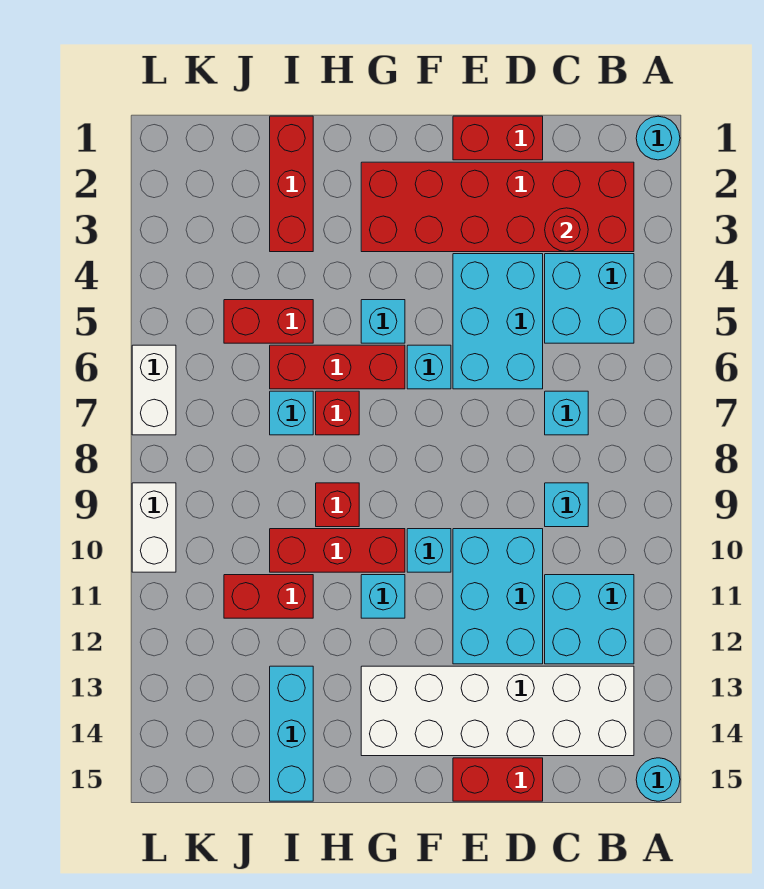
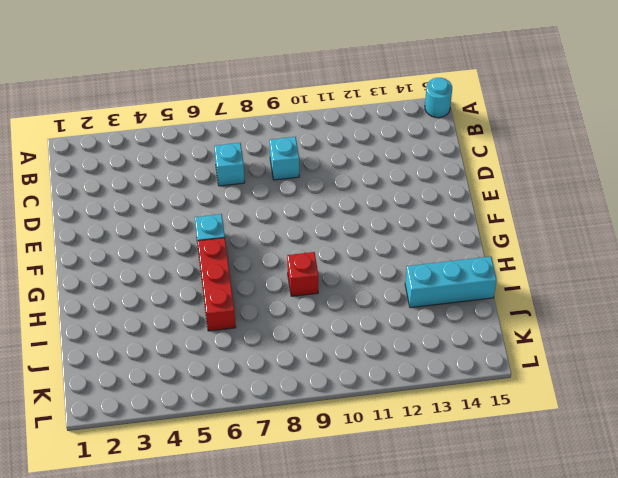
none -> cyan 1x1 round brick [636,116,680,160]
none -> red 2x6 brick [361,162,634,252]
none -> cyan 2x2 brick [545,254,634,343]

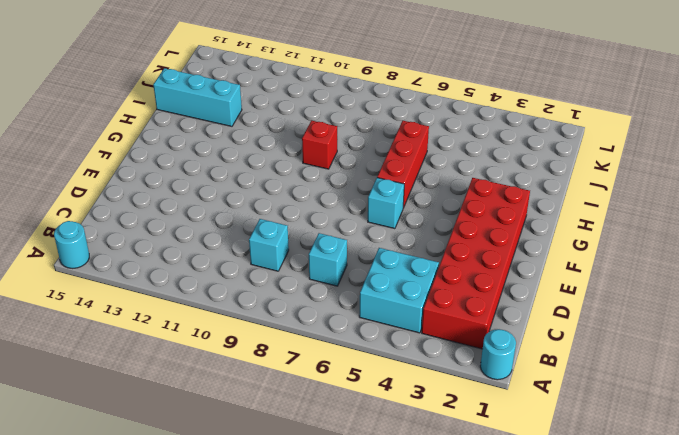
none -> cyan 2x2 brick [545,575,634,664]
none -> white 2x6 brick [361,666,634,756]
none -> red 1x2 brick [453,116,543,160]

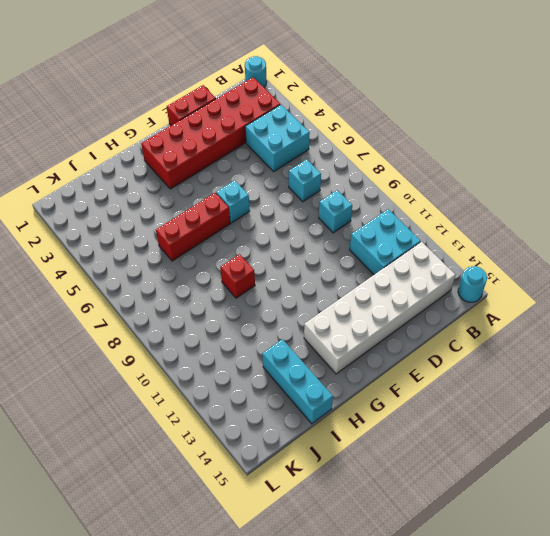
none -> cyan 2x3 brick [453,254,543,389]
none -> cyan 2x3 brick [453,529,543,664]
none -> red 1x2 brick [453,758,543,801]

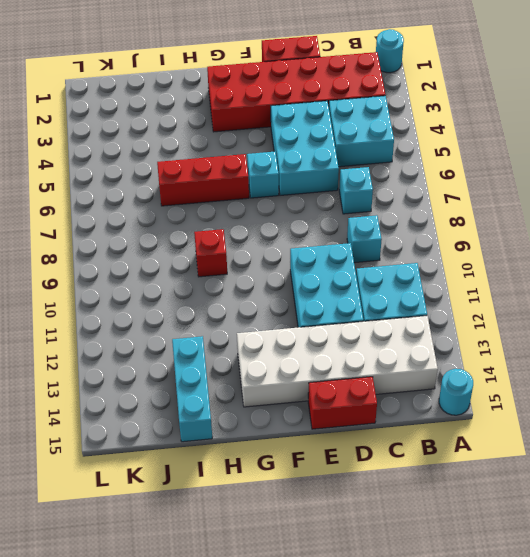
none -> cyan 1x1 brick [407,529,451,572]
none -> cyan 1x1 brick [361,300,405,343]
none -> red 1x3 brick [270,529,405,572]

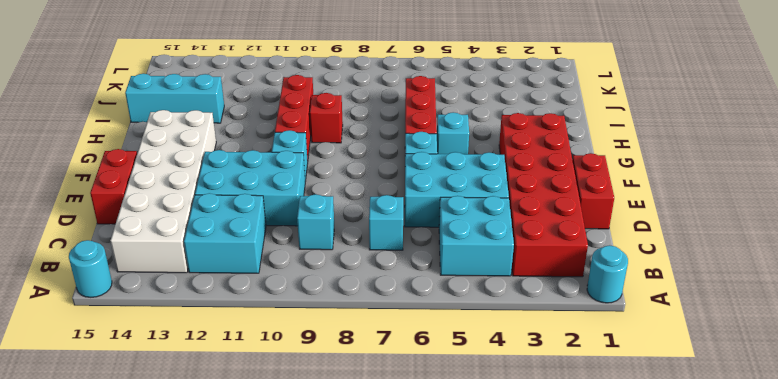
none -> cyan 1x1 brick [361,575,405,618]
none -> red 1x1 brick [316,391,359,435]
none -> red 1x3 brick [270,116,313,252]

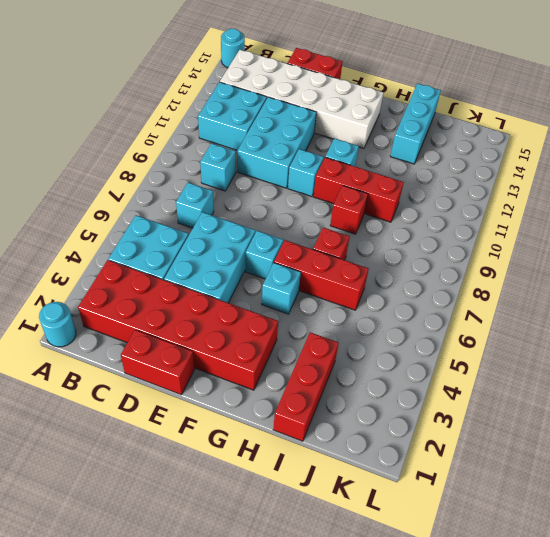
none -> red 1x2 brick [224,300,313,343]
none -> cyan 1x1 brick [270,391,313,435]
none -> red 1x2 brick [224,575,313,618]

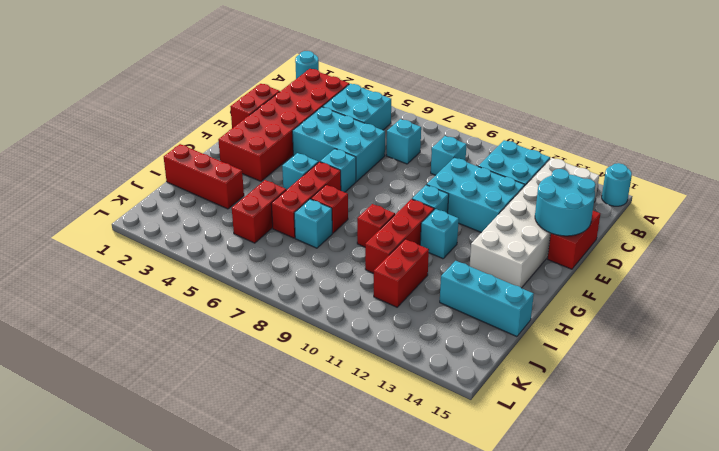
cyan 2x2 round brick [535,169,596,236] -> none
none -> white 1x2 brick [132,345,176,435]
none -> white 1x2 brick [132,483,176,572]
none -> red 1x1 round brick [545,208,588,252]

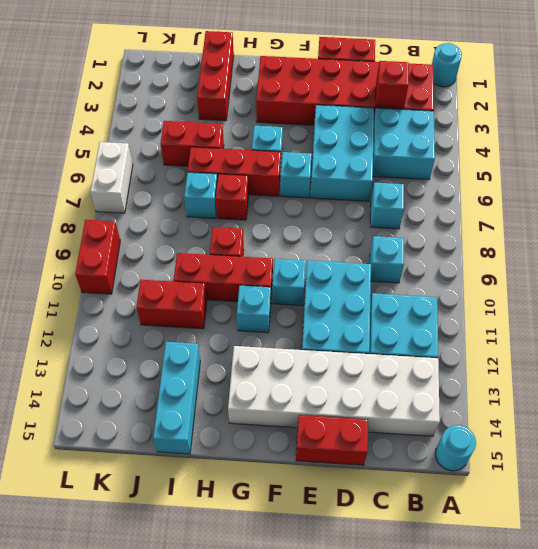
red 1x1 brick [376,61,408,108] -> red 1x1 round brick [545,208,588,252]
red 1x2 brick [75,220,120,294] -> white 1x2 brick [132,483,176,572]

